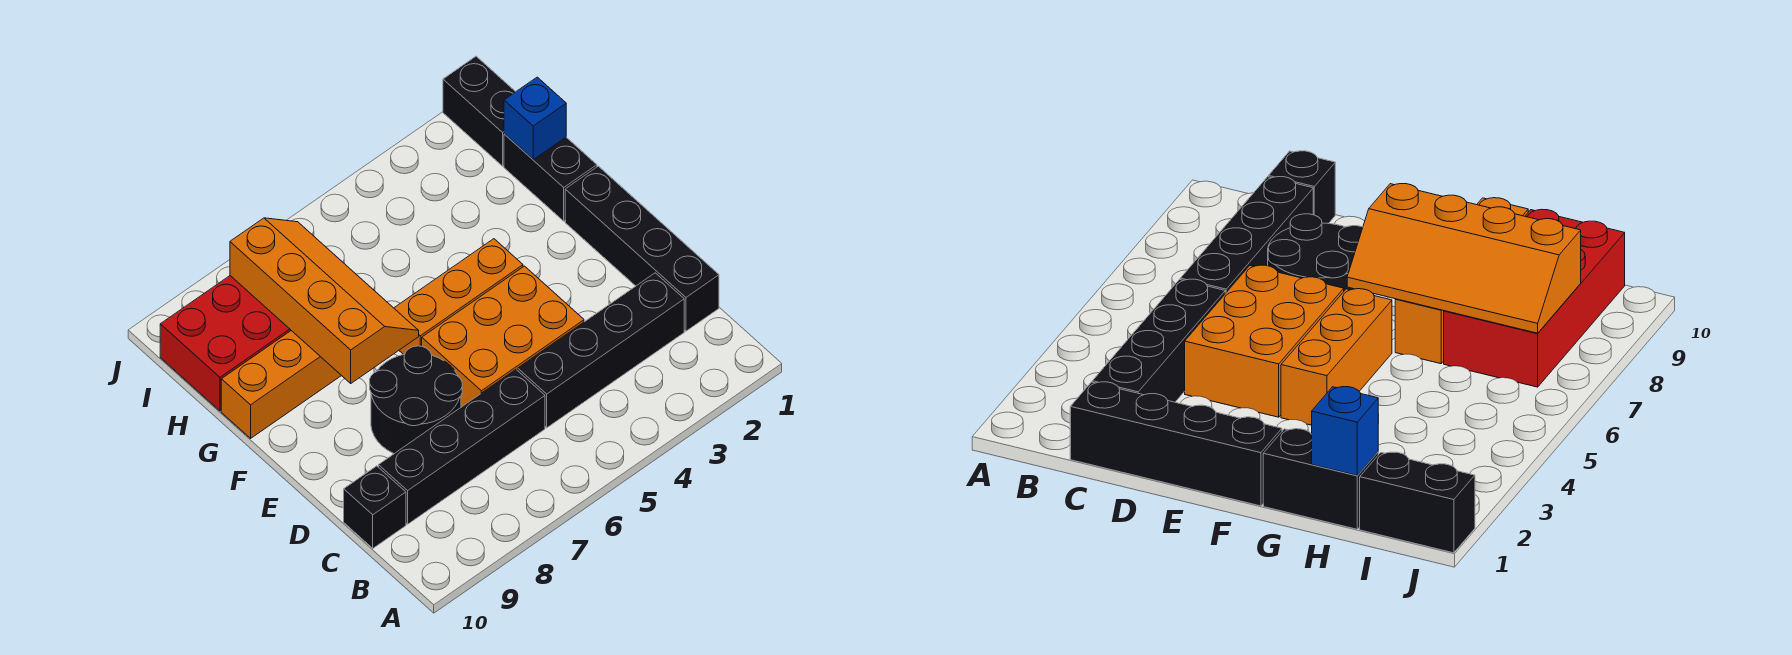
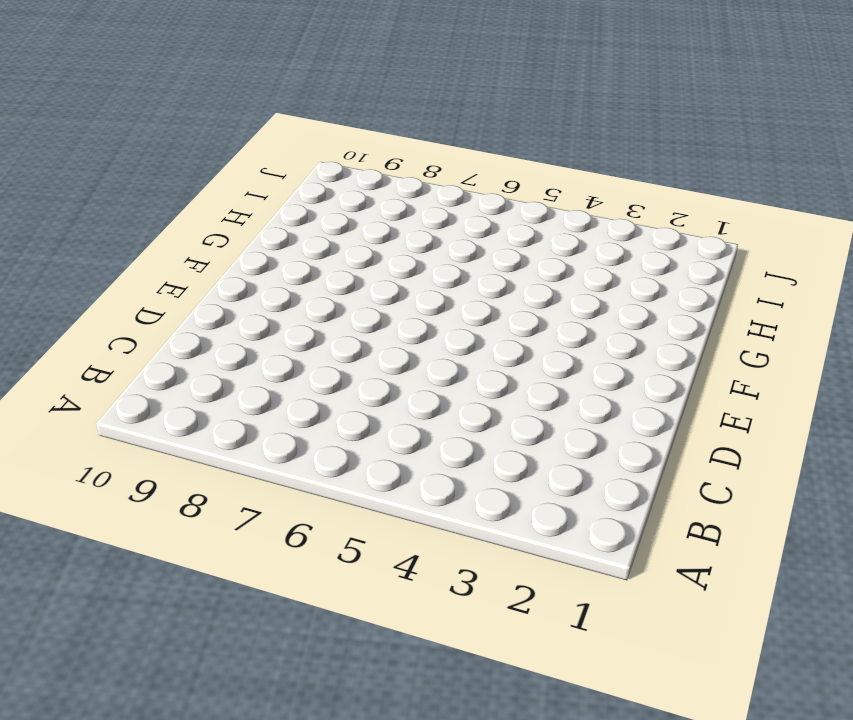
none -> black 1x4 brick [565,166,719,331]
none -> black 1x4 brick [518,273,684,428]
none -> black 1x4 brick [379,370,545,524]

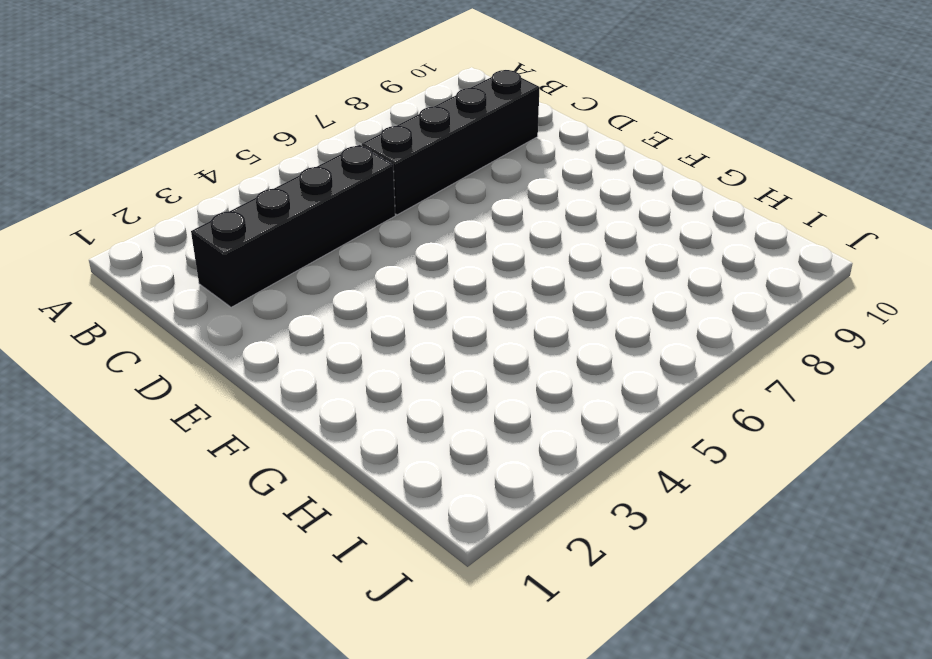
none -> black 1x4 brick [565,166,719,331]
none -> black 1x1 brick [344,466,406,548]
none -> orange 2x3 brick [422,266,584,407]

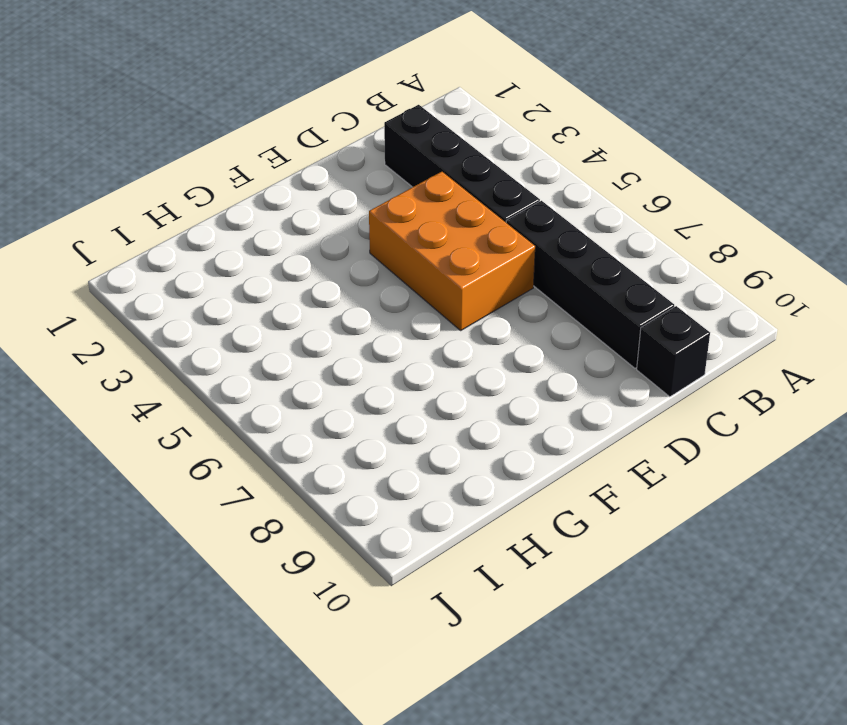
none -> black 1x4 brick [565,166,719,331]
none -> black 2x2 round brick [370,346,462,454]
none -> orange 1x3 brick [394,239,523,355]

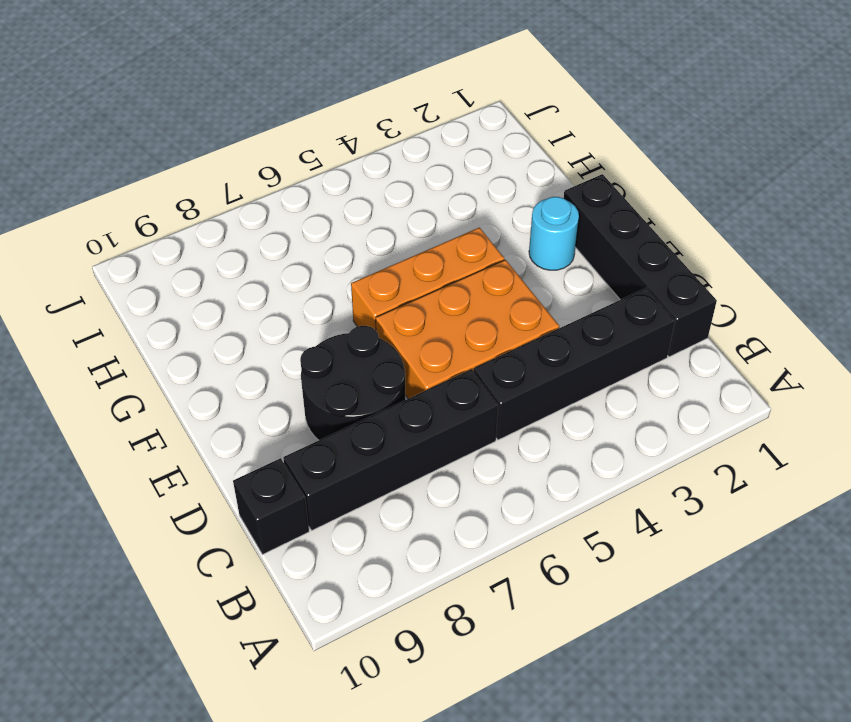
cyan 1x1 round brick [529,197,579,270] -> none
none -> black 1x2 brick [504,134,597,221]
none -> orange 1x4 brick [221,331,341,438]
none -> red 2x4 brick [160,276,291,411]

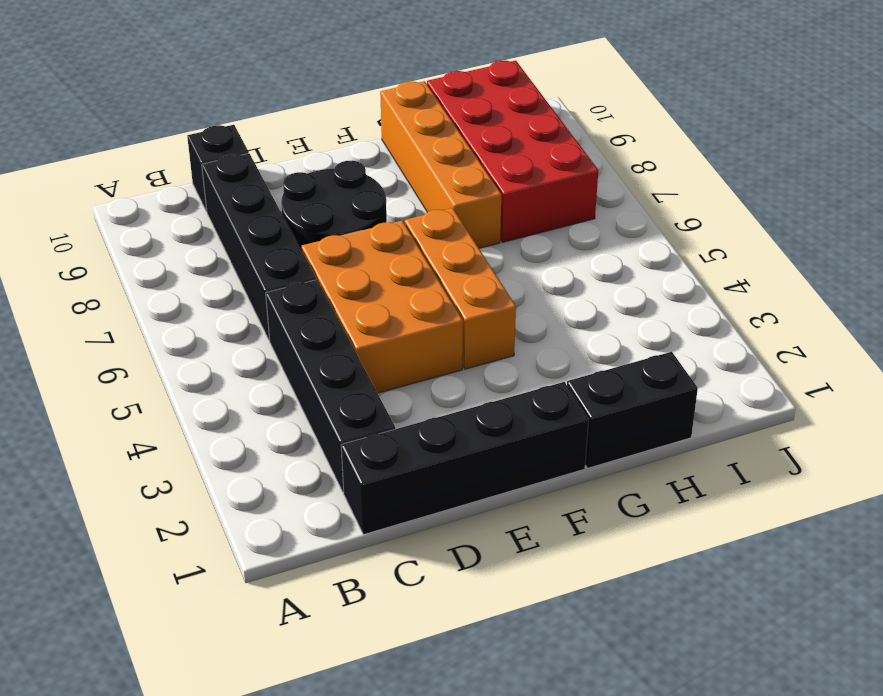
none -> black 1x2 brick [443,56,515,166]
none -> orange 2x4 slope [230,218,419,383]
none -> blue 1x1 brick [504,77,566,160]

